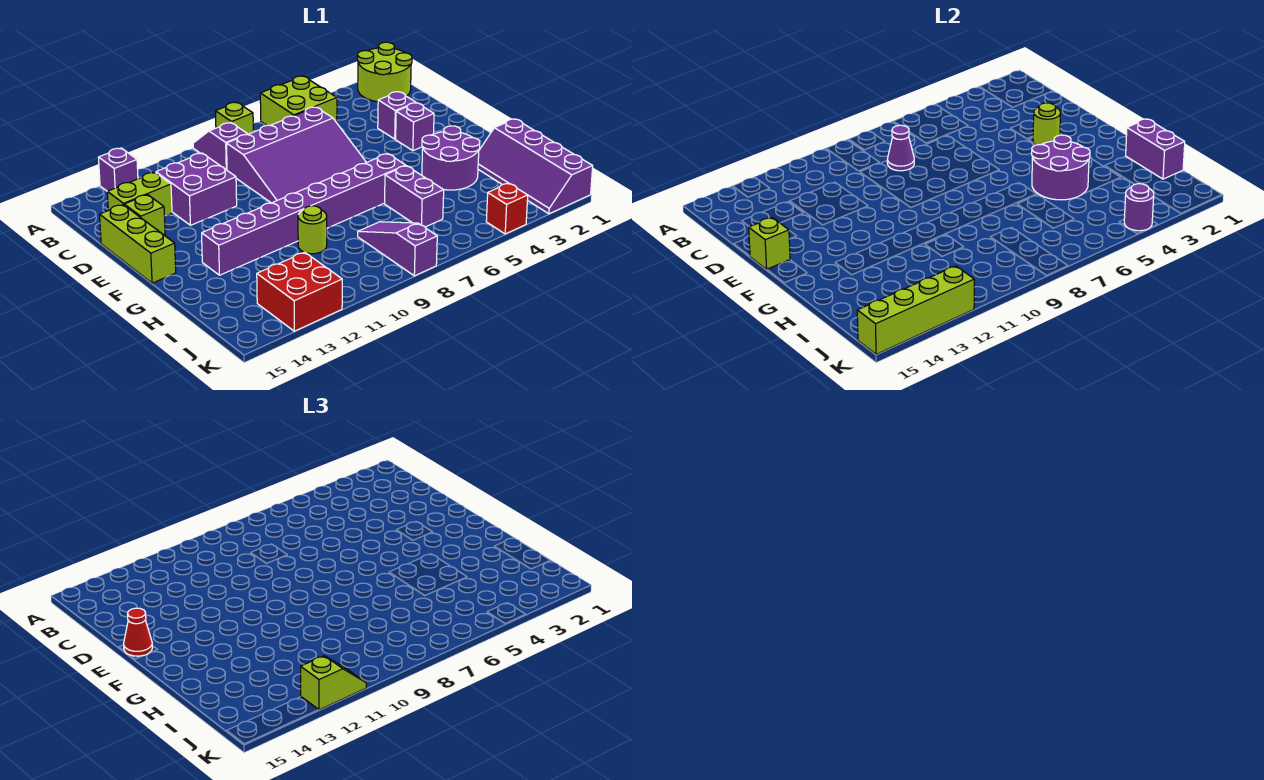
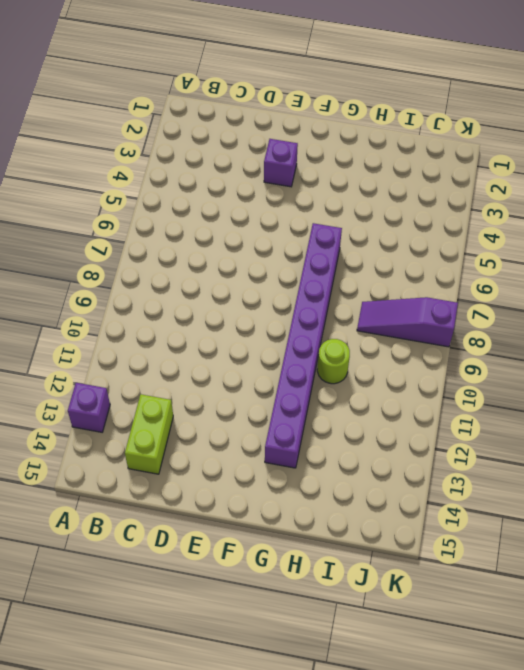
none -> lime 2x2 round brick [357,42,412,102]
none -> lime 2x2 brick [260,76,337,125]
none -> lime 1x1 brick [215,102,253,134]

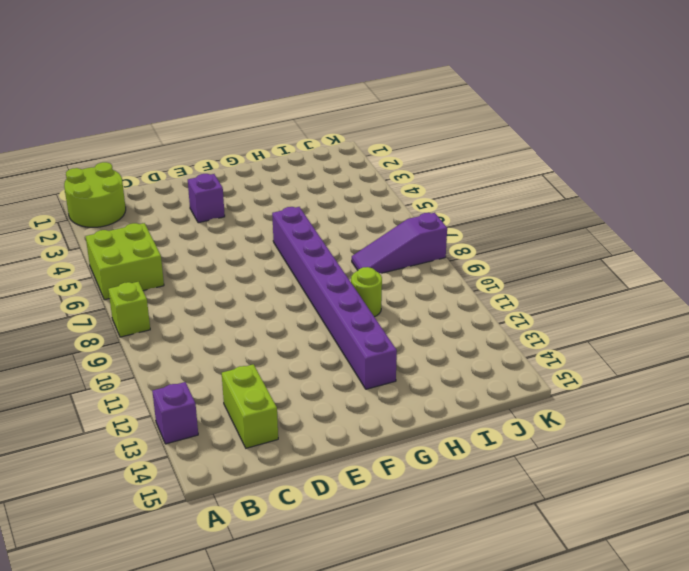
none -> purple 1x2 slope [193,122,248,170]
none -> purple 3x4 slope [227,107,366,203]
none -> purple 2x2 brick [156,153,237,225]

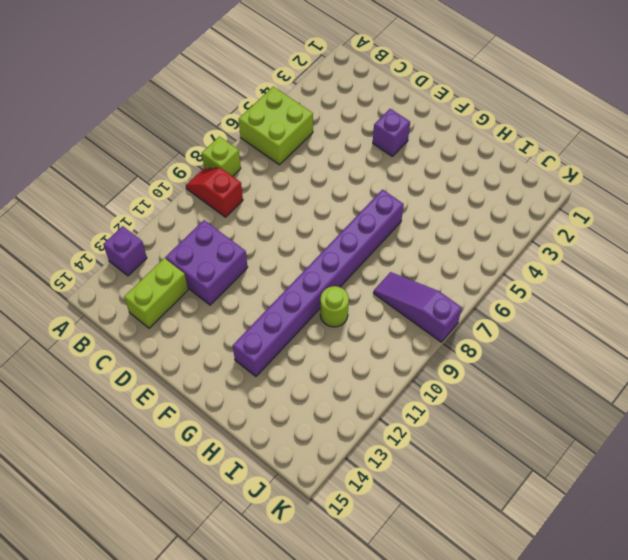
red 1x2 slope [186,168,243,217] -> purple 1x2 slope [193,122,248,170]
none -> lime 2x2 round brick [357,42,412,102]
none -> purple 3x4 slope [227,107,366,203]
none -> purple 1x1 brick [378,92,416,139]

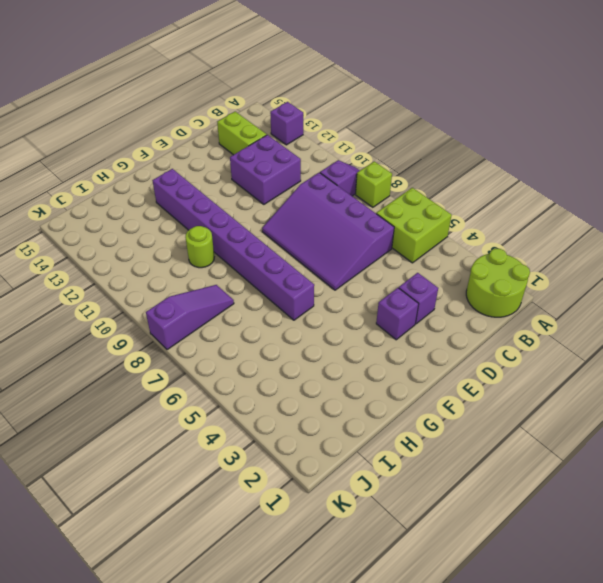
none -> lime 1x1 brick [124,195,165,235]
none -> lime 1x3 brick [100,205,176,283]
none -> purple 2x2 round brick [422,126,480,190]

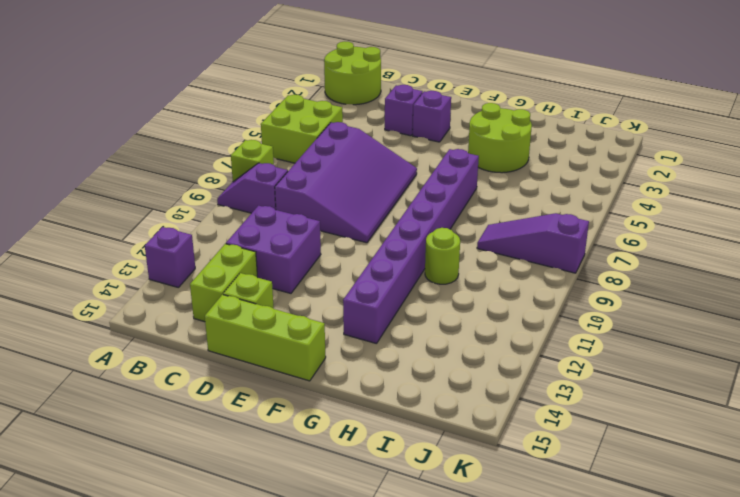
lime 2x2 round brick [468,103,532,173] -> purple 2x2 round brick [422,126,480,190]
none -> purple 2x4 slope [478,119,593,214]
none -> purple 1x2 brick [385,166,444,227]
none -> red 2x2 brick [257,252,342,331]

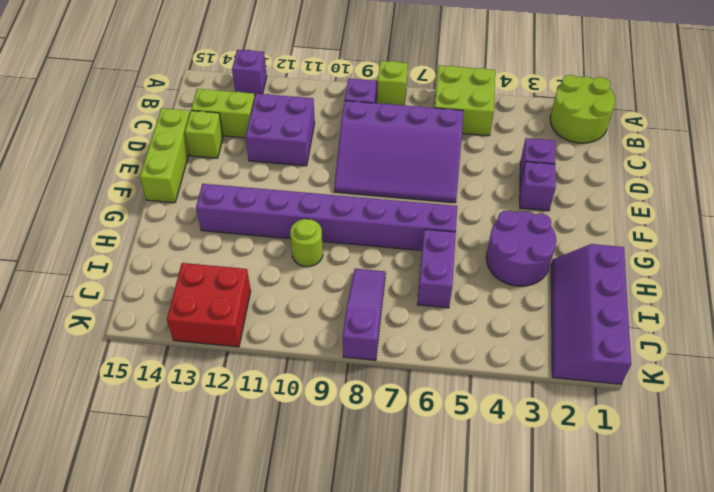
none -> red 1x1 brick [486,183,528,234]
none -> purple 1x1 cone [887,125,914,171]
none -> lime 1x1 round brick [1033,103,1061,145]

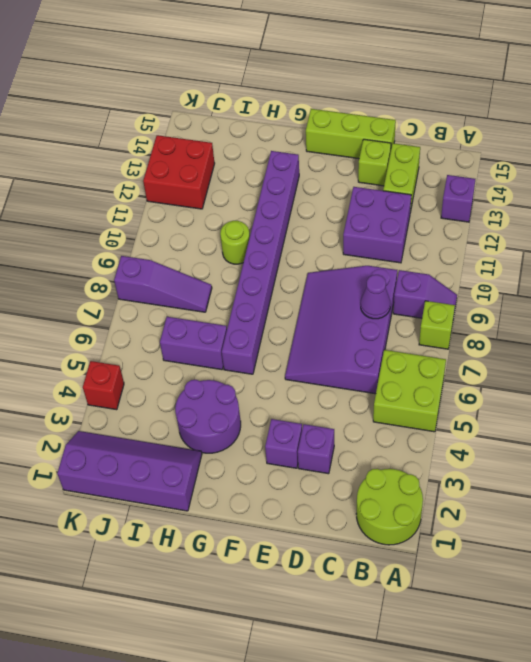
none -> lime 1x1 round brick [1033,103,1061,145]
none -> lime 1x1 brick [749,218,790,269]
none -> purple 2x2 round brick [1032,135,1090,200]

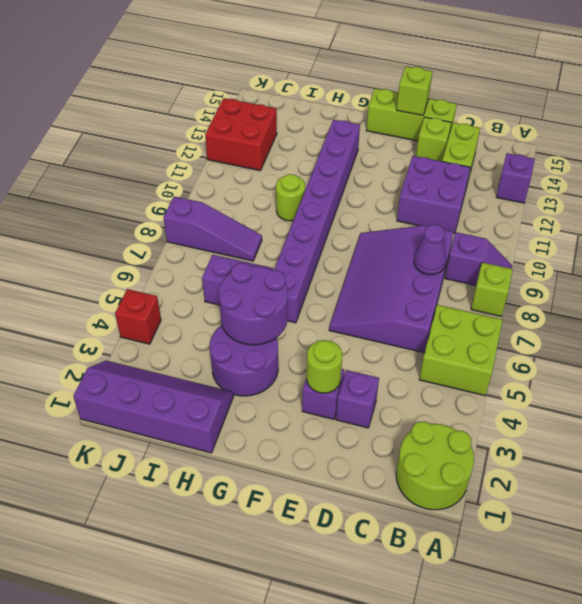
none -> purple 1x2 brick [1126,119,1185,179]
none -> purple 1x1 round brick [1124,184,1154,231]
none -> lime 1x4 brick [857,266,974,354]

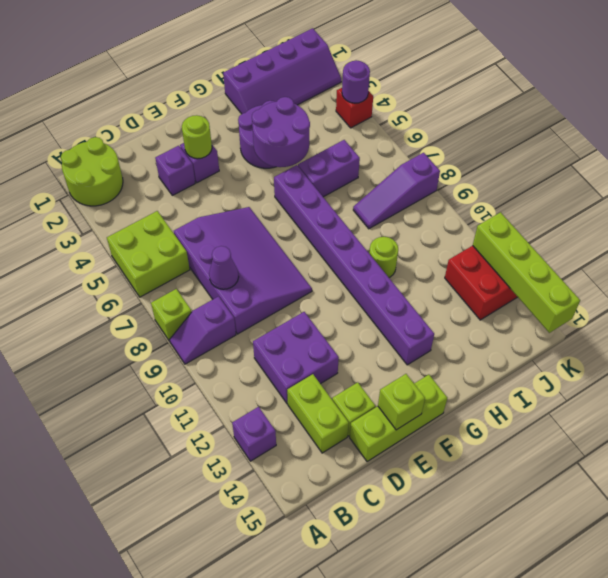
none -> purple 1x2 brick [1126,119,1185,179]
none -> red 1x1 cone [124,608,153,656]
none -> lime 1x2 slope [301,656,366,710]

